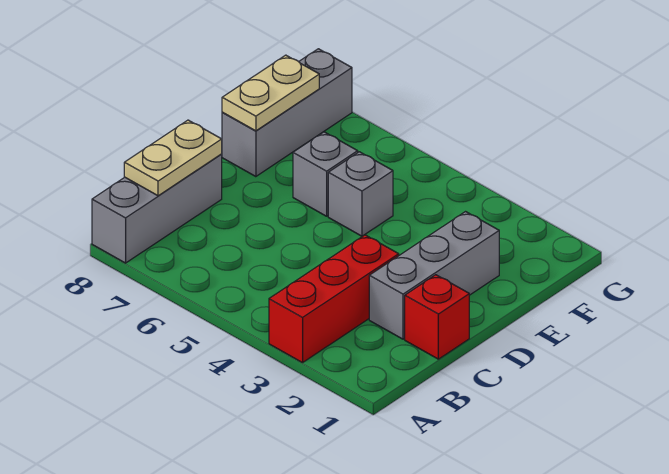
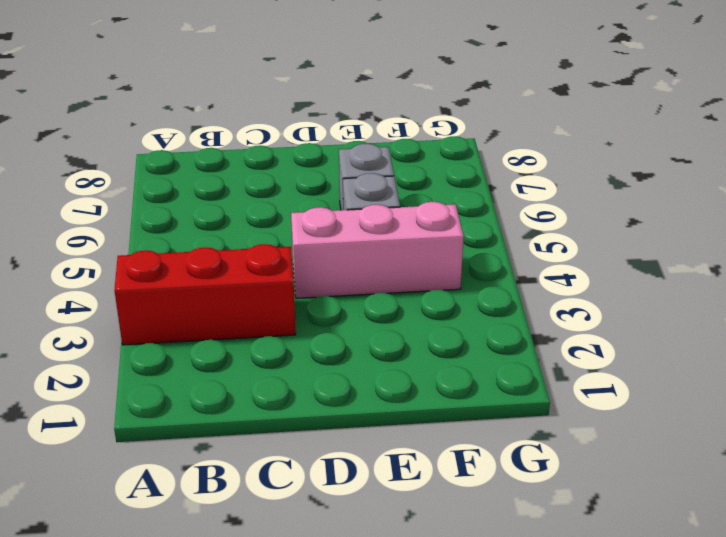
pink 1x3 brick [291,202,464,298] -> none
none -> grey 1x3 brick [92,154,222,263]
none -> red 1x1 brick [405,275,469,359]

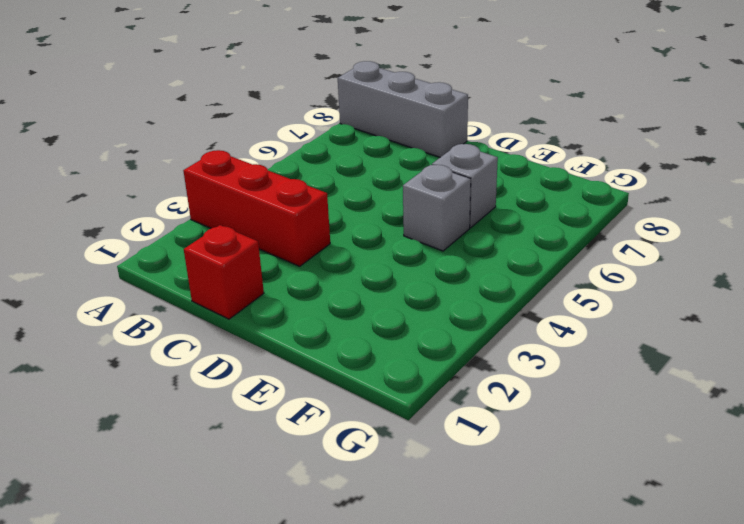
none -> grey 1x3 brick [369,212,499,339]
none -> grey 1x3 brick [222,49,352,177]

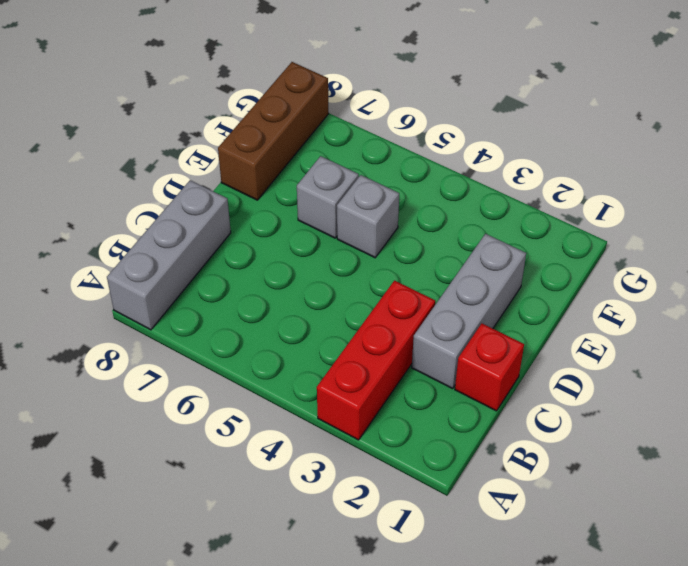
brown 1x3 brick [218,62,329,200] -> grey 1x3 brick [222,49,352,177]
none -> tan 1x2 plate [124,120,222,196]
none -> tan 1x2 plate [222,55,319,131]

